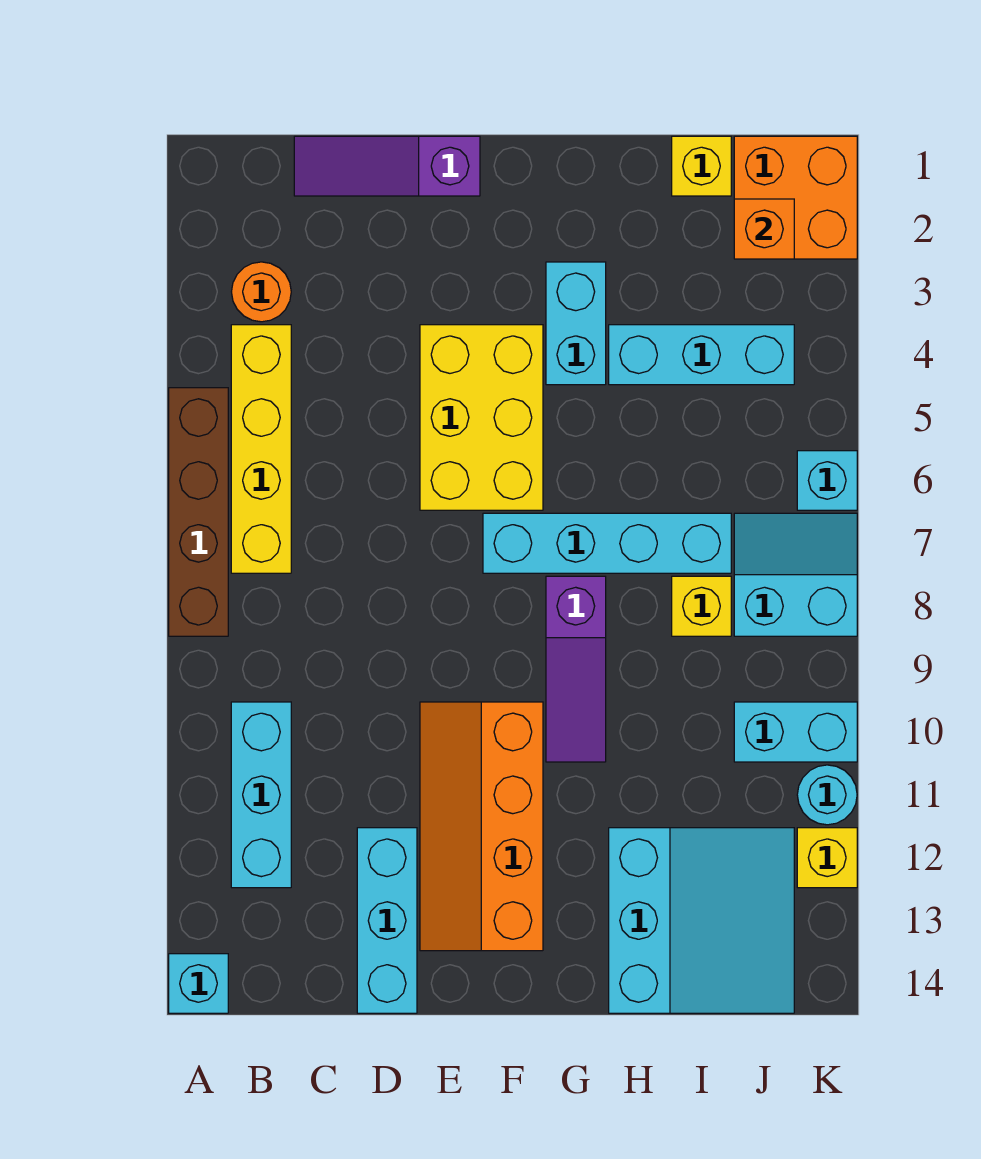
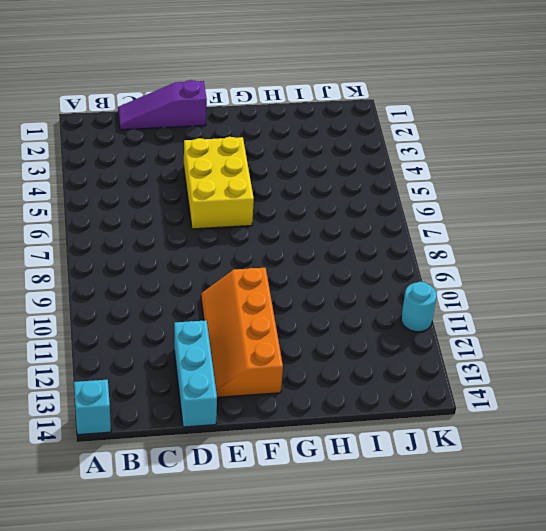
none -> brown 1x4 brick [169,388,228,636]
none -> orange 1x1 round brick [232,262,291,322]
none -> yellow 1x4 brick [231,325,291,573]

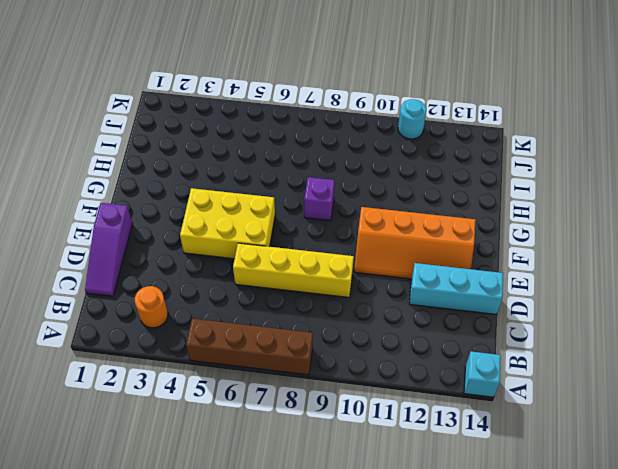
yellow 1x4 brick [233,243,354,297] -> yellow 1x4 brick moved to [231,325,291,573]
purple 1x1 brick [304,177,334,221] -> purple 1x3 slope [546,576,606,762]
none -> cyan 1x3 brick [231,702,291,888]
none -> cyan 1x4 brick [483,513,731,573]
none -> cyan 1x2 brick [546,262,606,385]

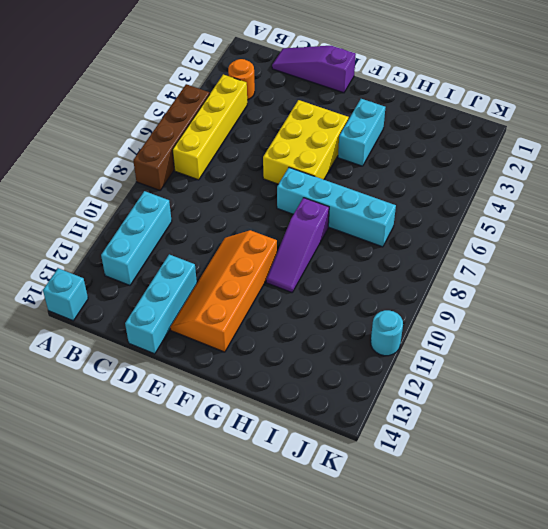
none -> cyan 1x3 brick [609,325,794,385]
none -> cyan 3x3 slope [609,828,794,1013]
none -> yellow 1x1 brick [672,136,731,196]

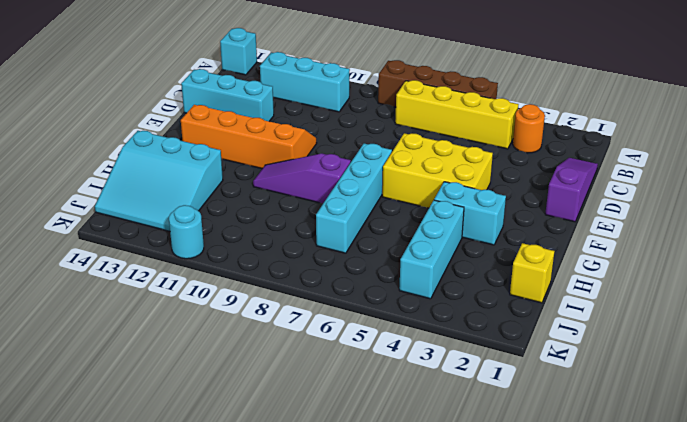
none -> yellow 1x1 brick [672,576,731,636]
none -> orange 2x2 brick [734,136,857,259]
none -> cyan 2x2 slope [734,513,857,636]

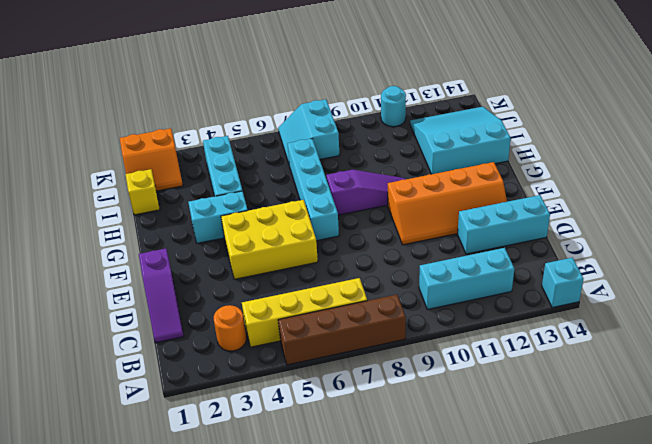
orange 2x2 slope [120,128,183,191] -> orange 2x2 brick [734,136,857,259]
none -> yellow 1x1 brick [672,576,731,636]
none -> cyan 1x2 brick [734,702,857,762]
none -> cyan 1x1 brick [797,451,857,510]

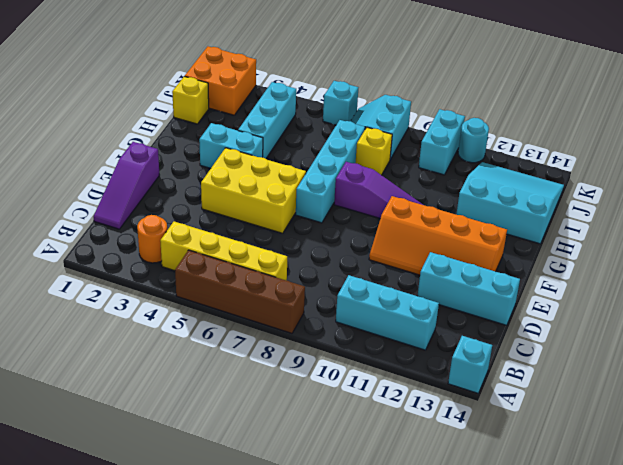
none -> yellow 1x1 brick [797,828,857,888]
none -> orange 1x1 brick [734,199,794,259]

